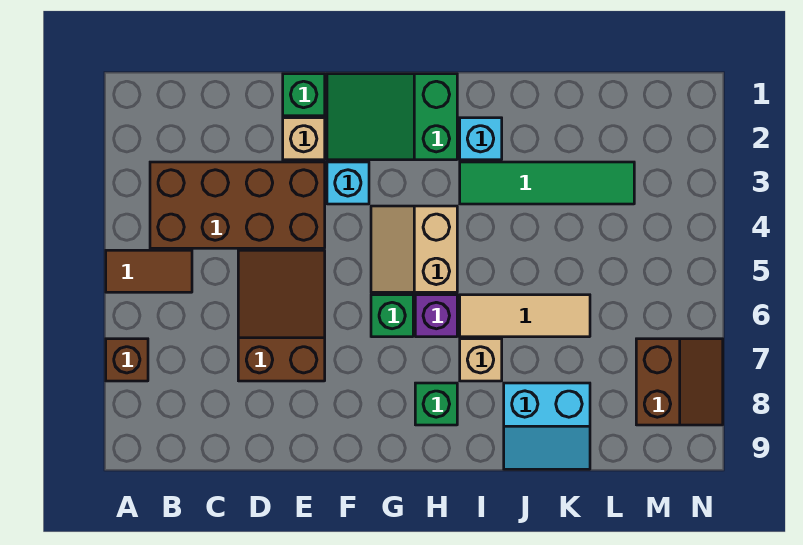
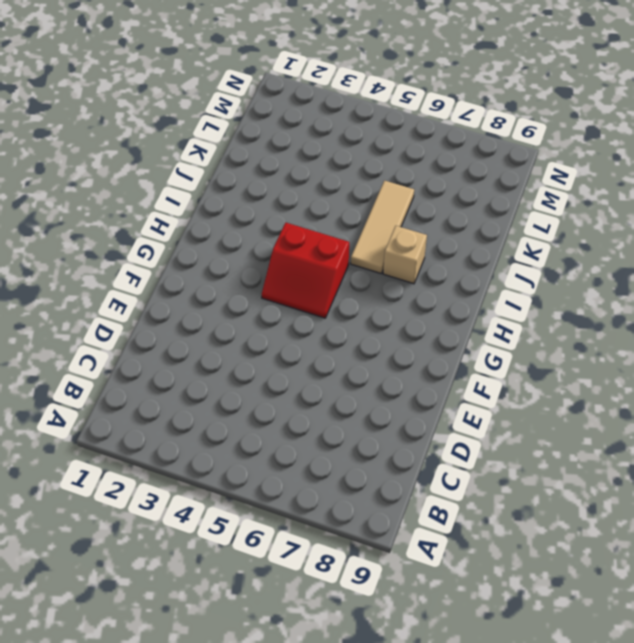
red 2x2 slope [262,223,349,318] -> tan 2x2 slope [371,206,457,292]
none -> brown 1x2 tile [106,250,192,292]
none -> brown 1x1 brick [106,339,148,381]
none -> brown 2x4 brick [150,162,325,248]

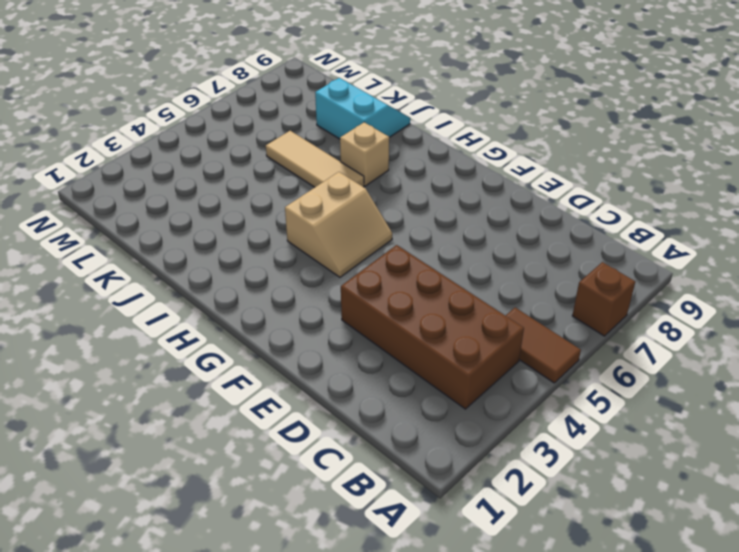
none -> brown 2x3 slope [238,250,325,381]
none -> green 1x1 brick [283,74,325,116]
none -> tan 1x1 brick [283,118,325,160]

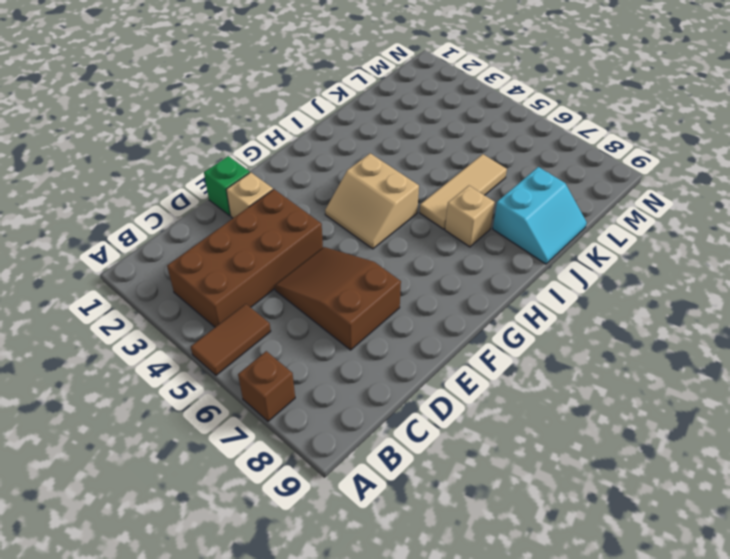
none -> green 2x3 slope [327,74,457,160]
none -> cyan 1x1 brick [327,162,369,204]
none -> green 1x1 brick [371,295,413,337]

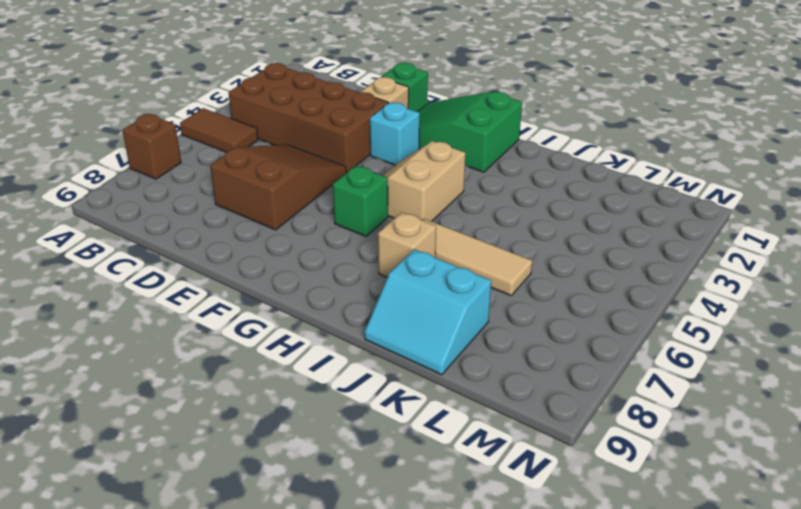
none -> purple 1x1 brick [415,295,457,337]
none -> green 1x1 brick [415,383,457,425]
none -> cyan 1x1 brick [460,118,502,160]

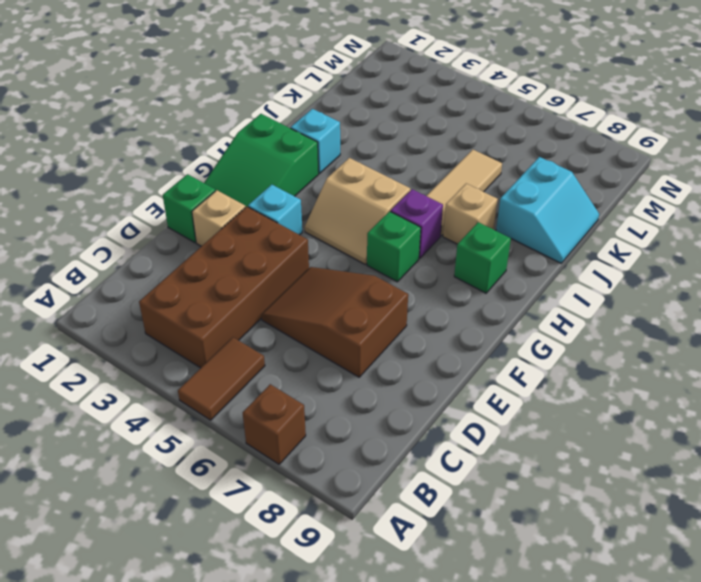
none -> green 1x4 tile [460,162,634,204]
none -> brown 2x2 slope [636,339,723,425]

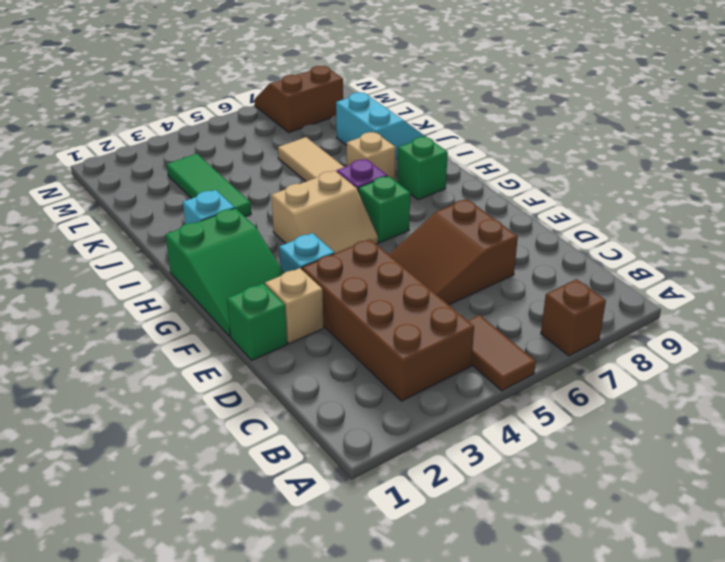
green 1x3 tile [167,154,251,217] -> green 1x4 tile [460,162,634,204]

